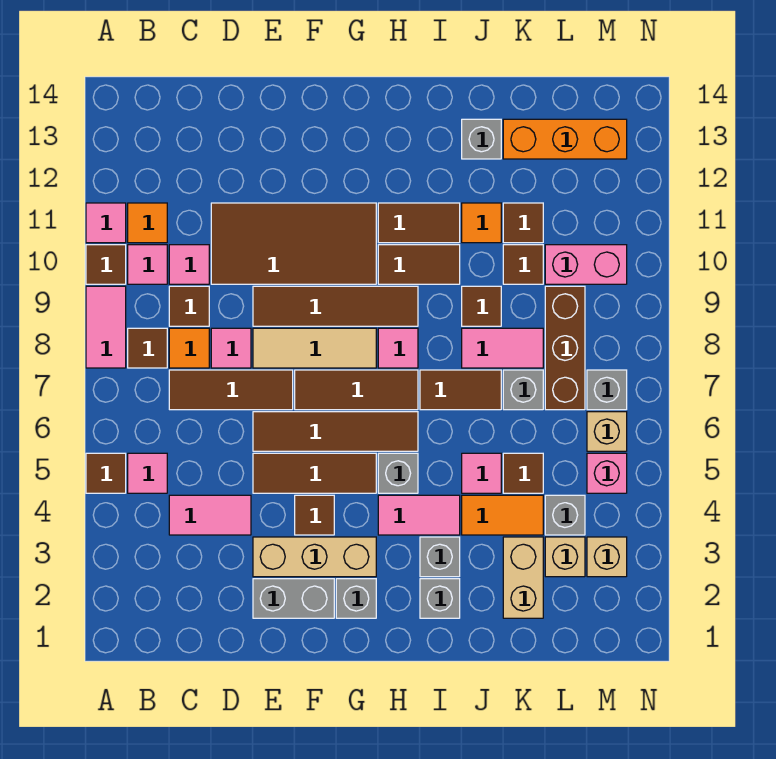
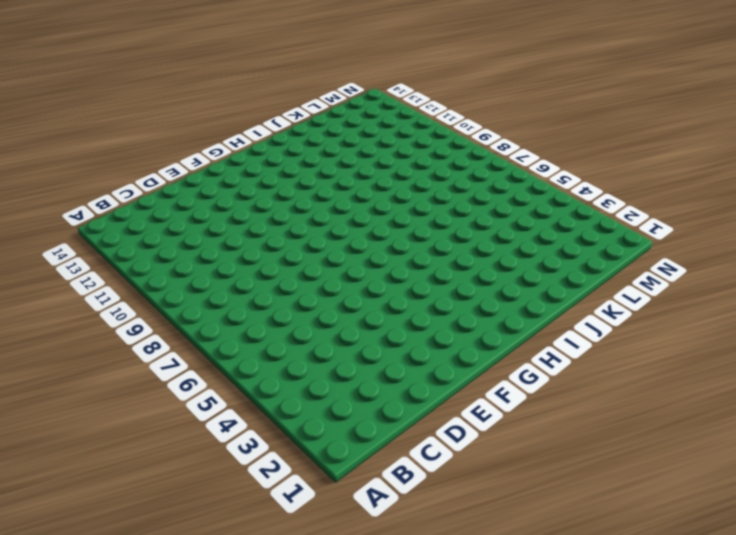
none -> brown 1x1 tile [86,453,126,493]
none -> pink 1x2 tile [86,286,126,368]
none -> brown 1x1 tile [86,245,126,284]
none -> pink 1x1 tile [86,203,126,243]

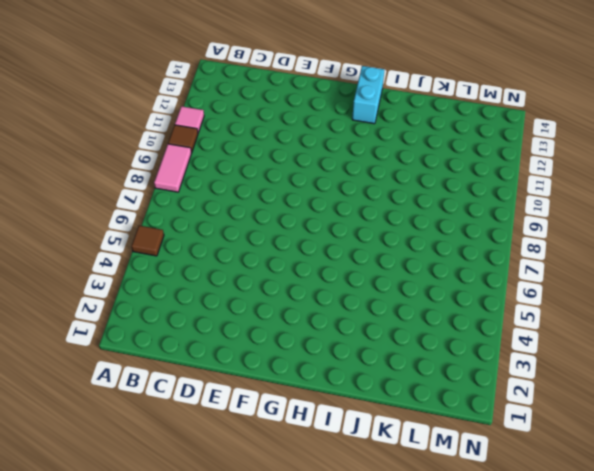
cyan 1x2 brick [352,66,384,124] -> none
none -> pink 1x1 tile [128,453,167,493]
none -> brown 1x1 tile [128,328,167,368]
none -> pink 1x1 tile [128,245,167,284]
none -> orange 1x1 tile [128,203,167,243]

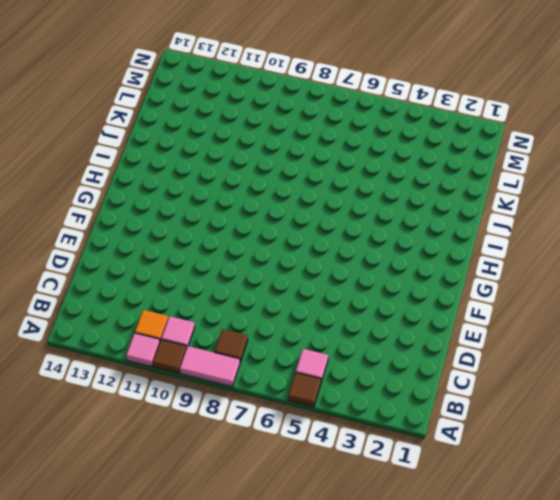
none -> pink 1x2 tile [169,495,251,535]
none -> brown 1x3 tile [169,370,293,410]
none -> orange 1x1 tile [169,328,209,368]
none -> brown 1x1 tile [169,286,209,326]

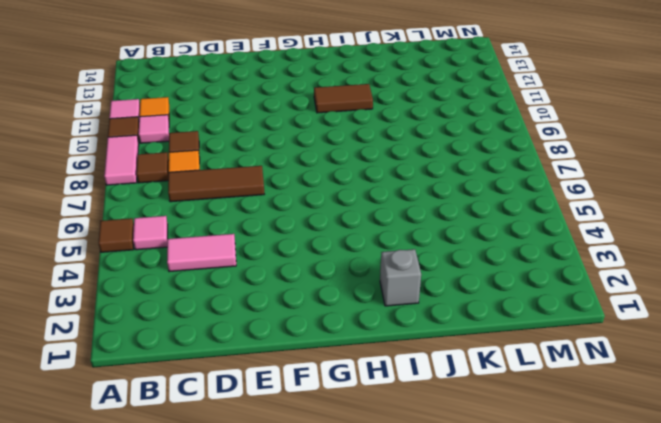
none -> pink 1x1 tile [169,245,209,284]
none -> pink 1x1 tile [211,328,251,368]
none -> brown 2x4 tile [211,203,376,284]
none -> grey 1x2 brick [253,579,334,618]

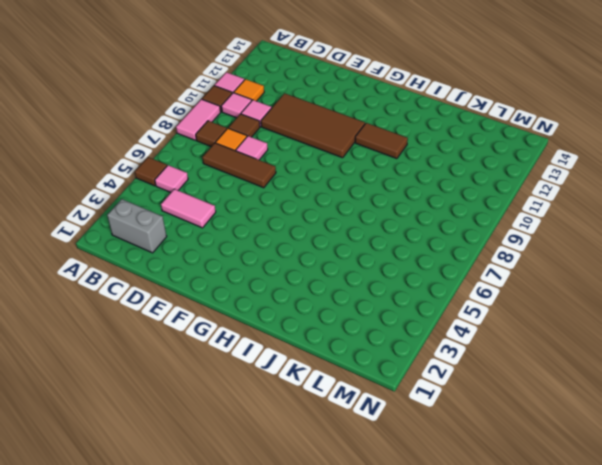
grey 1x2 brick [107,199,167,253] -> grey 1x2 brick moved to [253,579,334,618]
none -> tan 1x3 brick [253,537,376,577]
none -> brown 1x3 tile [253,453,376,493]
none -> brown 1x4 tile [253,412,418,451]
none -> tan 1x3 tile [253,328,376,368]

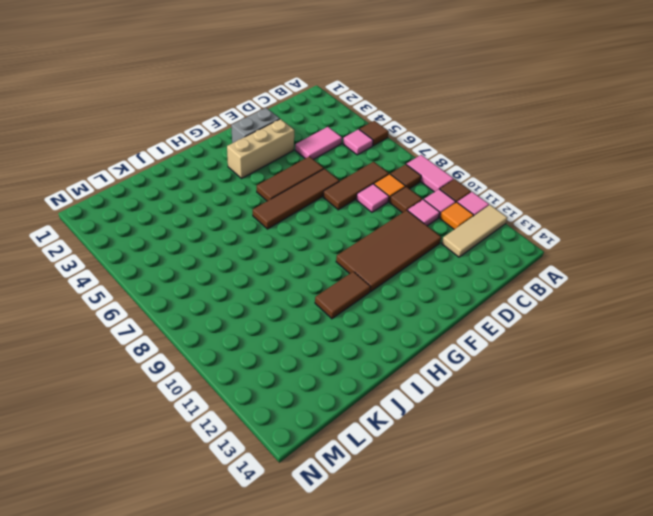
tan 1x3 tile [442,205,507,257] -> tan 1x3 tile moved to [253,328,376,368]
none -> brown 1x4 tile [253,286,418,326]
none -> brown 1x1 tile [295,495,334,535]
none -> brown 1x3 tile [295,370,418,410]
none -> grey 1x1 brick [336,579,376,618]

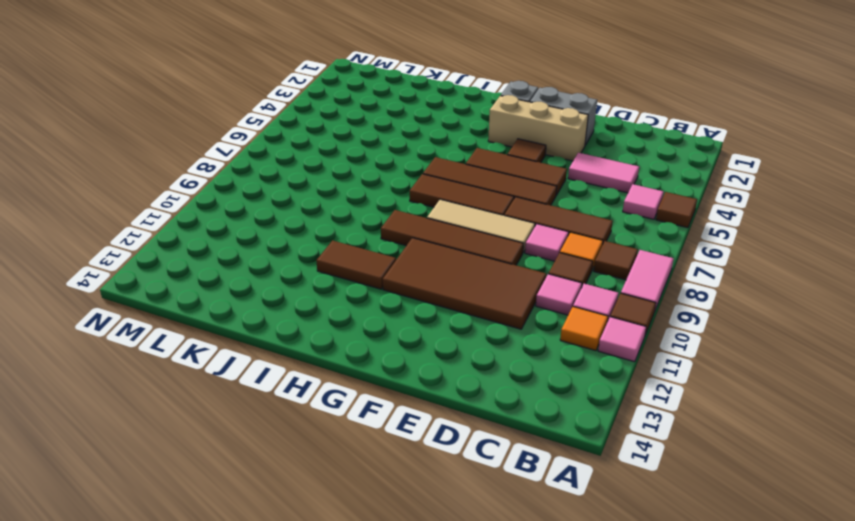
none -> pink 1x2 tile [378,495,460,535]
none -> grey 1x1 brick [378,453,418,493]
none -> pink 1x1 tile [378,328,418,368]
none -> brown 1x2 tile [378,245,460,284]

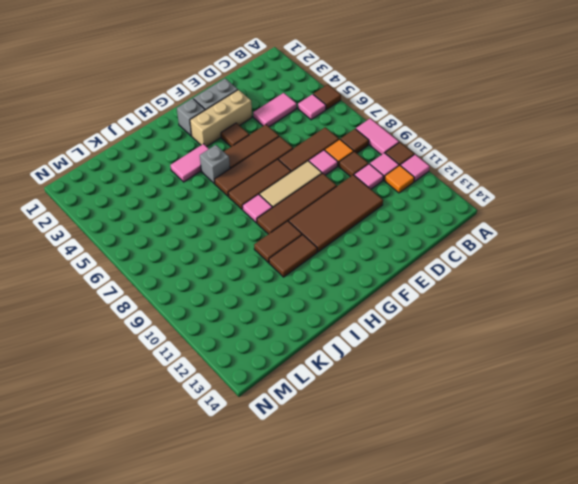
none -> grey 1x1 brick [420,579,460,618]
none -> grey 1x1 brick [420,537,460,577]
none -> brown 1x2 tile [420,370,501,410]
none -> orange 1x2 tile [462,495,543,535]

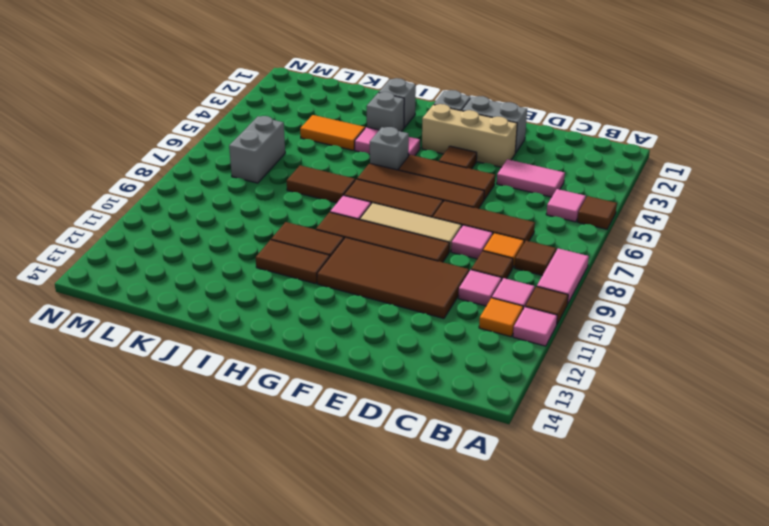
grey 1x2 brick [229,116,285,183] -> brown 1x3 brick [545,286,585,410]
none -> pink 1x1 tile [462,453,501,493]
none -> pink 1x2 tile [462,328,543,368]
none -> brown 1x1 tile [462,286,501,326]
none -> orange 1x1 tile [462,203,501,243]

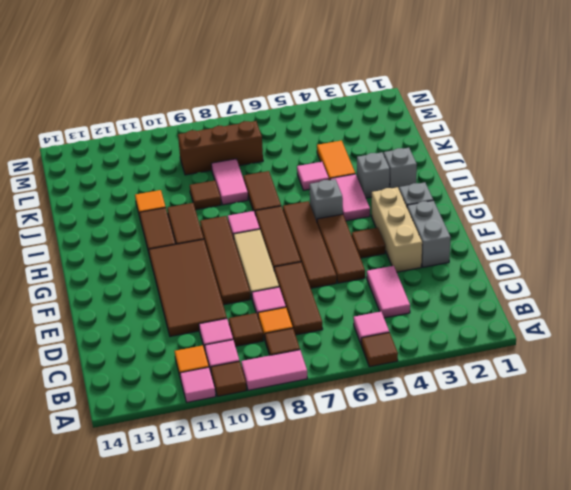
none -> grey 1x1 brick [462,119,501,159]
none -> tan 1x2 brick [503,537,543,618]
none -> brown 1x1 tile [503,453,543,493]
none -> grey 1x1 brick [503,370,543,410]

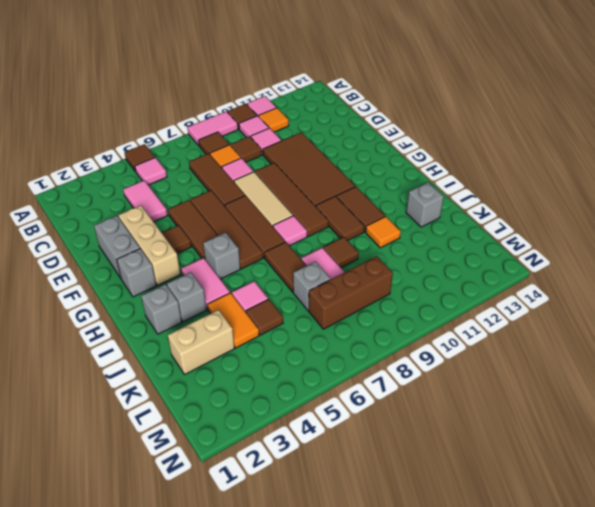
none -> brown 1x1 tile [503,245,543,284]
none -> brown 1x1 tile [503,203,543,243]
none -> orange 1x3 brick [503,119,627,159]
none -> tan 1x1 brick [545,537,585,577]

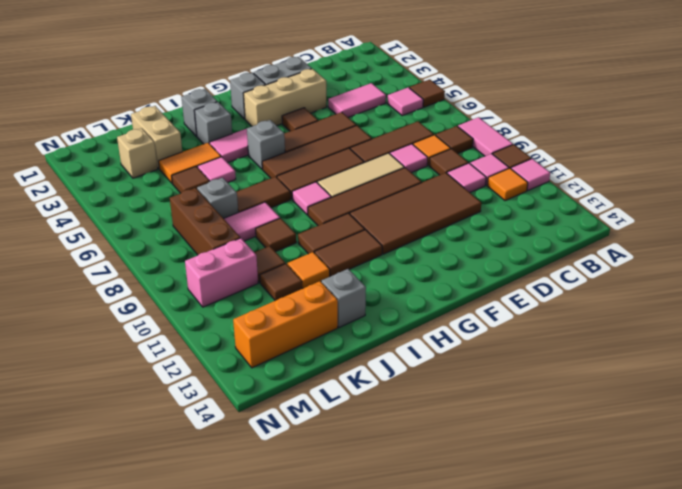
none -> grey 1x1 brick [545,495,585,535]
none -> tan 1x1 brick [587,537,627,577]
none -> pink 1x1 brick [587,453,627,493]
none -> tan 1x1 brick [587,412,627,451]

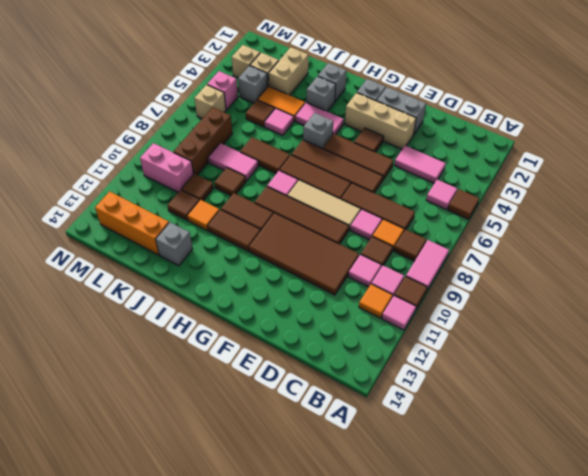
none -> grey 1x1 brick [503,370,543,410]
none -> grey 1x1 brick [587,370,627,410]

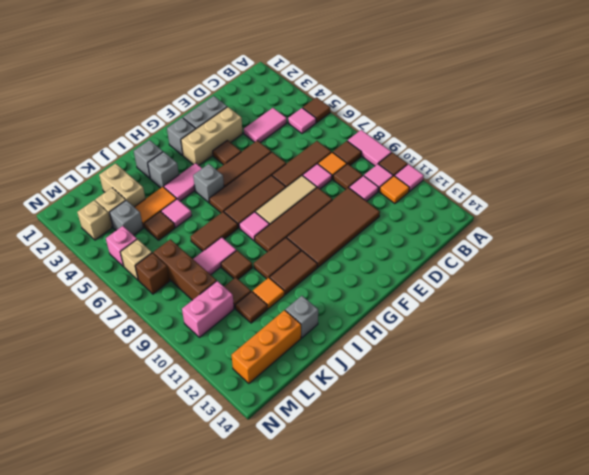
brown 1x1 brick [135,253,170,294] -> grey 1x1 brick [587,370,627,410]
none -> grey 1x1 brick [503,370,543,410]

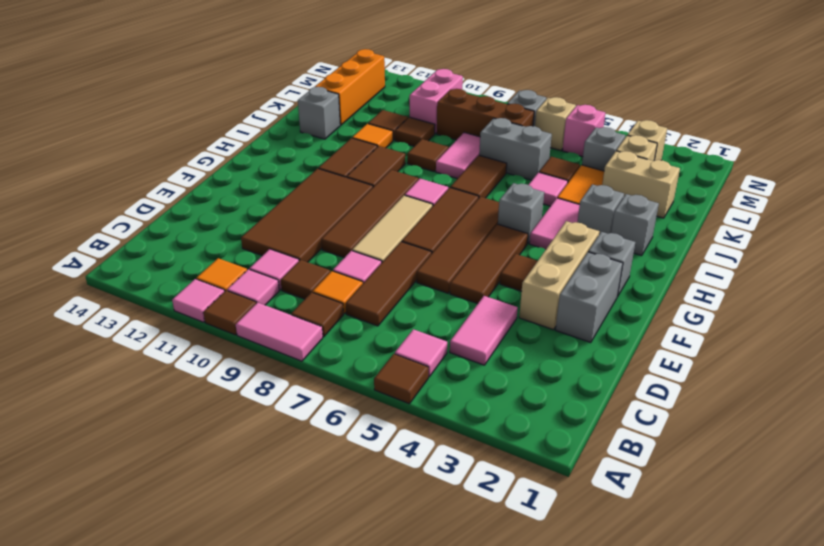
grey 1x2 brick [479,118,552,180] -> grey 1x1 brick [503,370,543,410]

